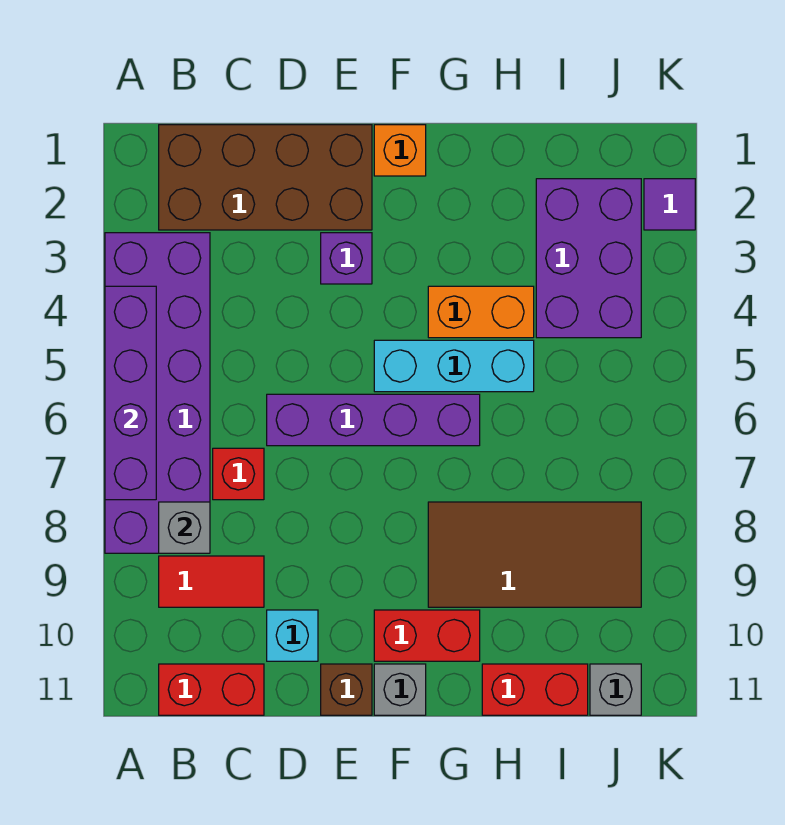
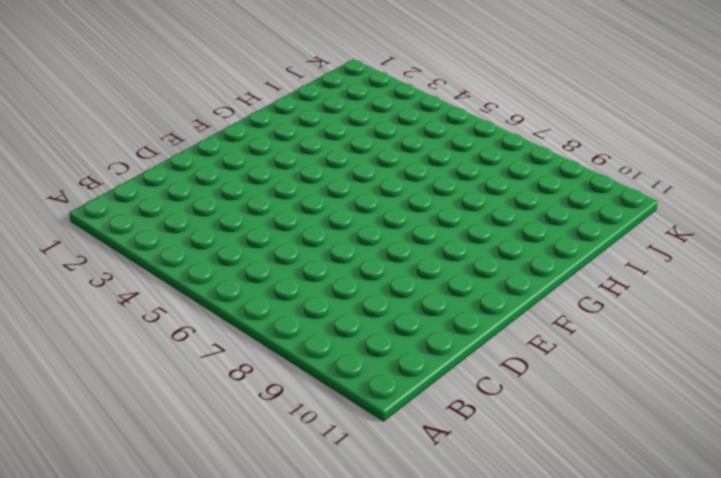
none -> purple 2x6 brick [105,233,210,553]
none -> brown 2x4 brick [159,125,372,230]
none -> red 1x2 tile [159,556,264,607]

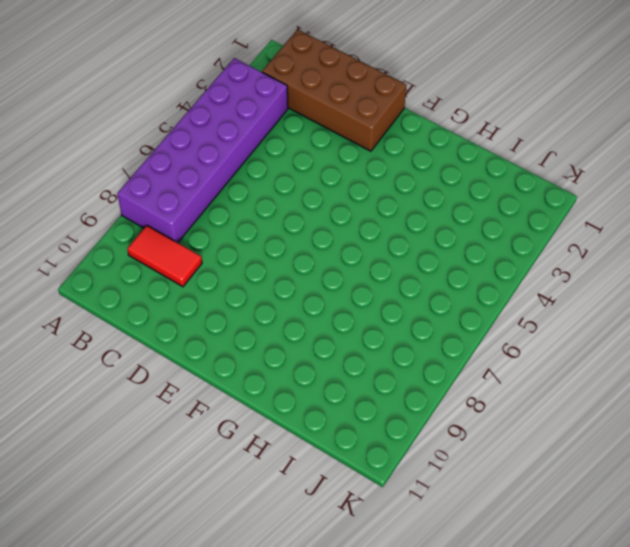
none -> red 1x2 brick [159,664,264,715]
none -> red 1x1 brick [213,448,264,500]
none -> purple 1x4 brick [267,394,480,446]

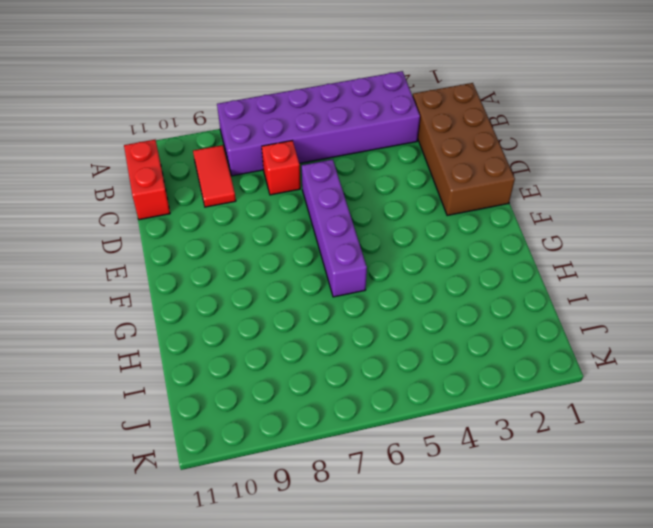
none -> cyan 1x1 brick [267,610,318,661]
none -> purple 1x1 brick [321,233,372,284]
none -> brown 1x1 brick [321,664,372,715]

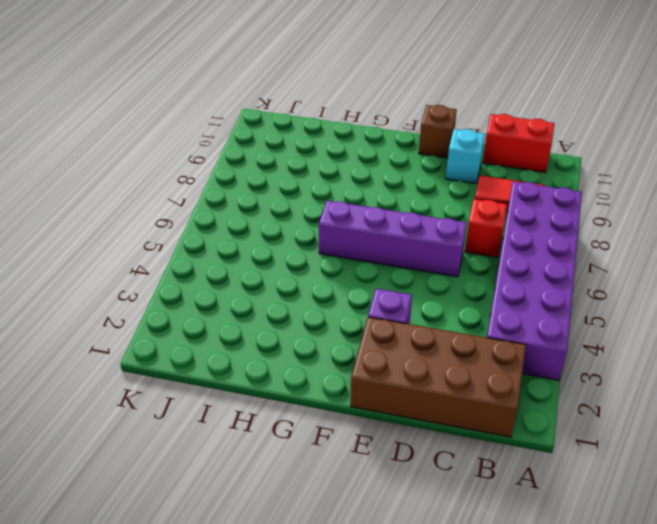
none -> orange 1x1 brick [374,125,426,176]
none -> cyan 1x3 brick [374,340,534,392]
none -> red 1x2 brick [374,610,480,661]

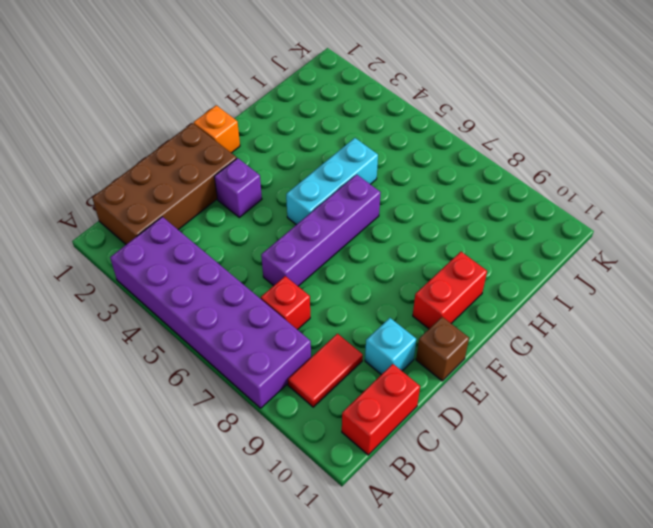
none -> grey 1x1 brick [374,664,426,715]
none -> orange 1x2 brick [428,286,534,338]
none -> brown 2x4 tile [428,502,641,607]

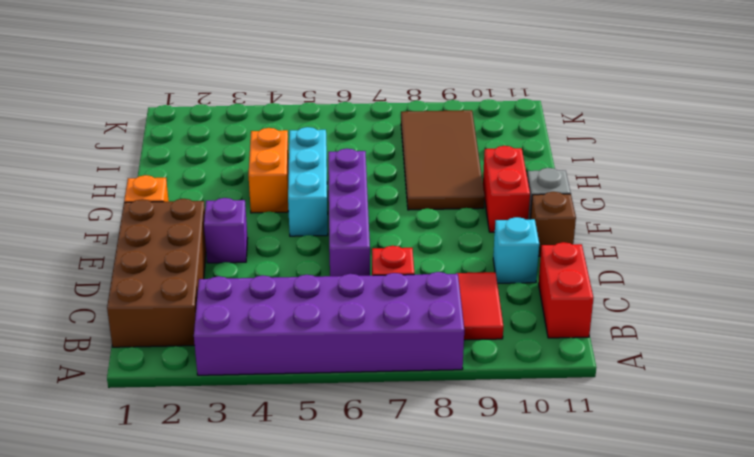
none -> red 1x2 brick [482,664,588,715]
none -> purple 2x3 brick [536,179,641,338]
none -> grey 1x1 brick [590,664,641,715]

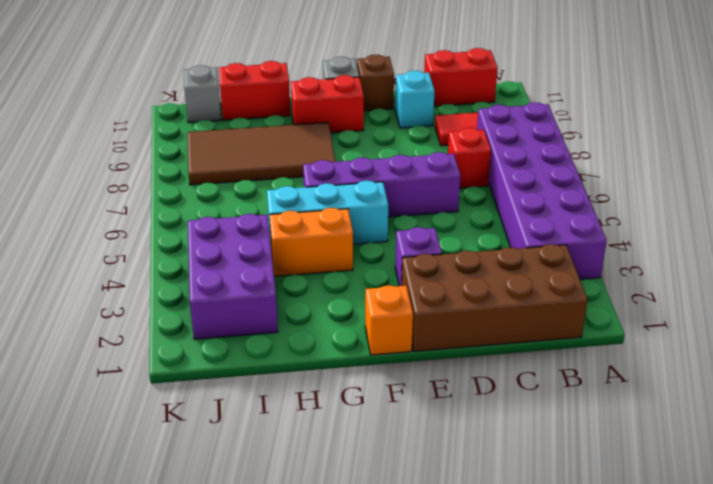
none -> purple 1x1 tile [644,179,695,230]
none -> purple 1x4 brick [105,286,156,500]
none -> grey 1x1 brick [159,502,210,553]

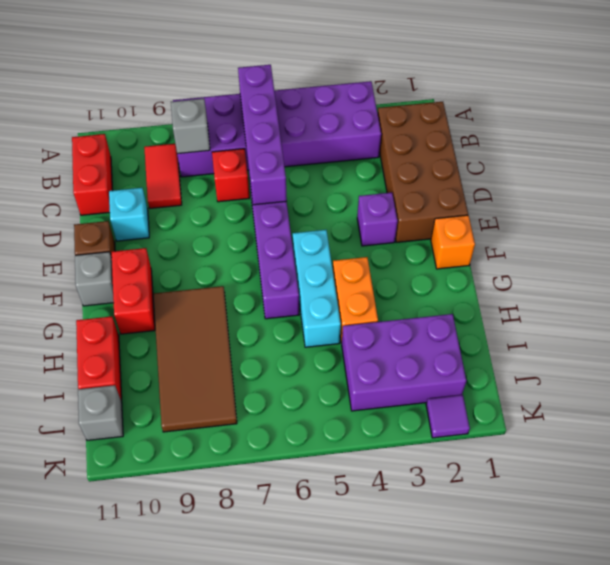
purple 1x4 brick [238,65,287,205] -> purple 1x4 brick turned to [105,286,156,500]

